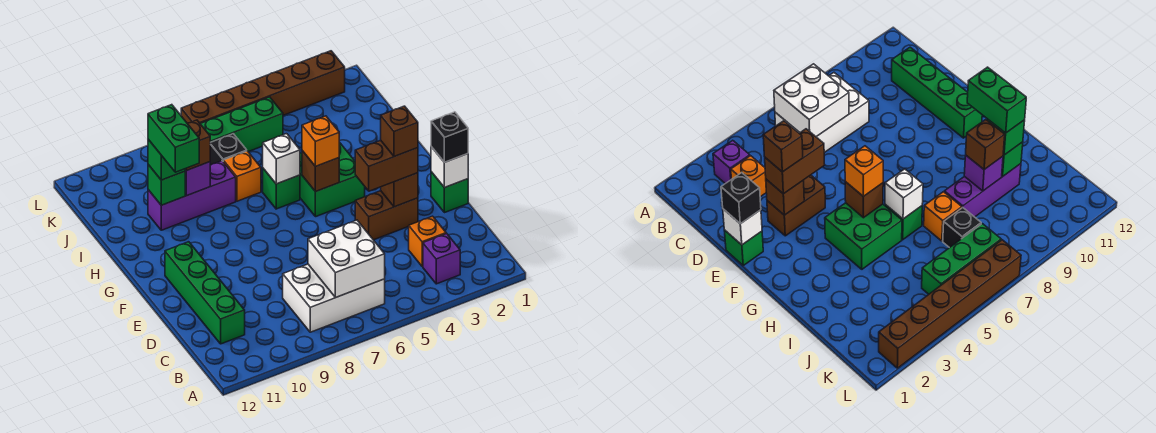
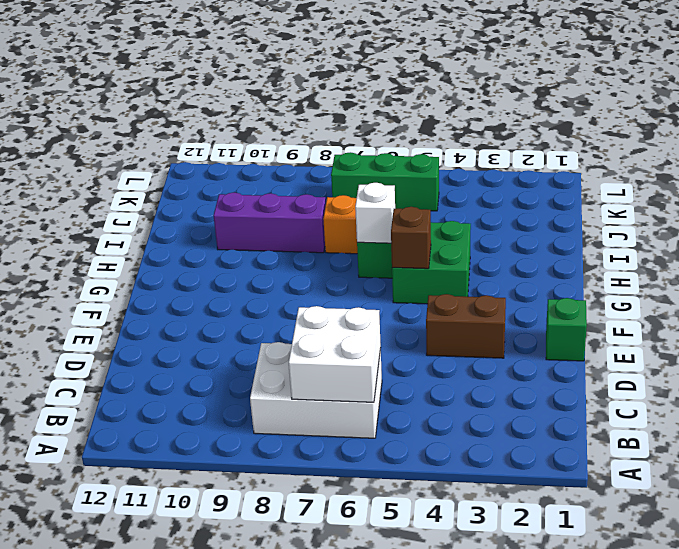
none -> purple 1x1 brick [423,233,460,284]
none -> orange 1x1 brick [409,216,446,267]
none -> green 1x4 brick [165,242,245,344]

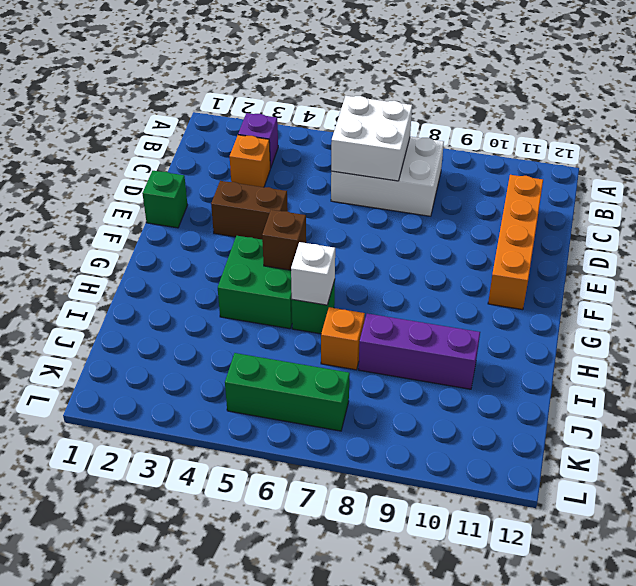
orange 1x4 brick [488,175,543,310] -> green 1x4 brick [165,242,245,344]
none -> black 1x1 brick [210,134,247,165]
none -> brown 1x6 brick [181,51,345,124]
none -> white 1x1 brick [431,147,468,188]

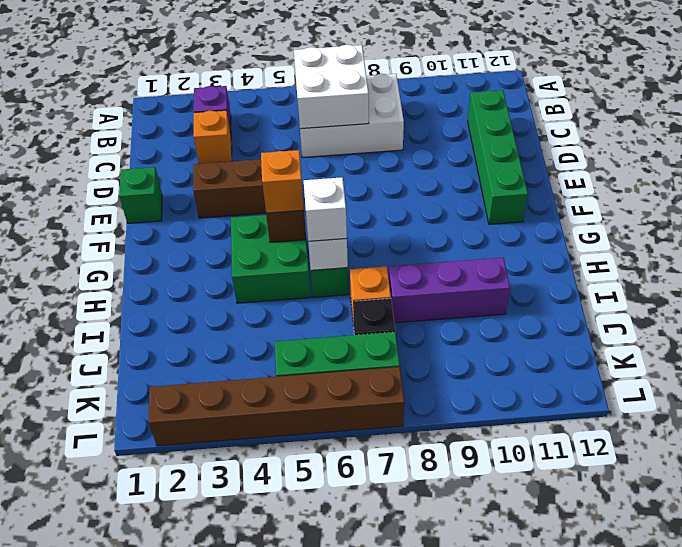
white 1x1 brick [304,177,347,241] -> white 1x1 brick moved to [431,147,468,188]
none -> brown 1x1 brick [381,173,418,207]
none -> purple 1x1 brick [185,162,210,196]
none -> green 1x1 brick [148,165,185,205]

